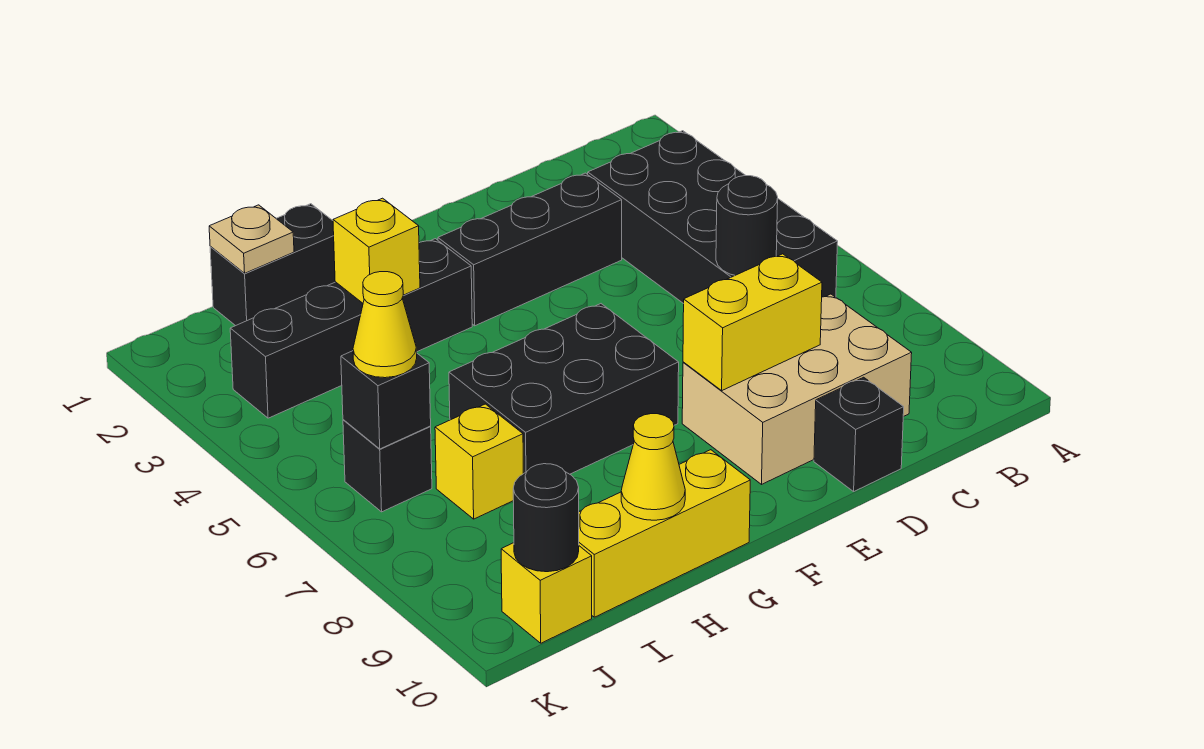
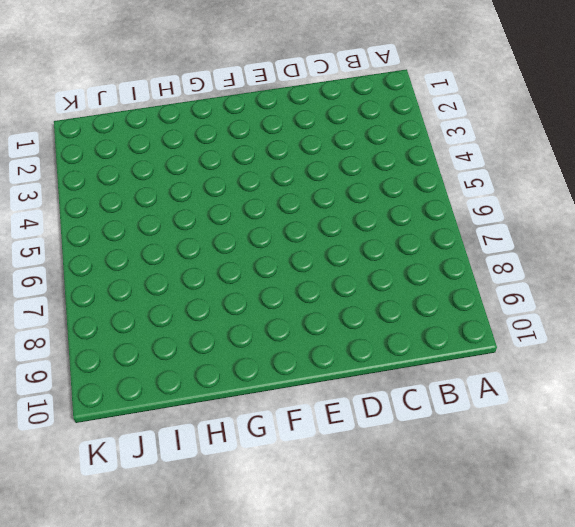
none -> black 2x4 brick [588,131,838,304]
none -> tan 2x3 brick [682,294,912,484]
none -> black 1x3 brick [438,173,622,326]

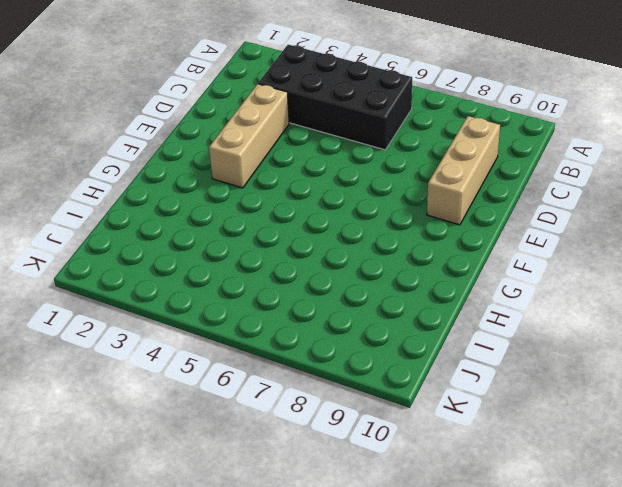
tan 1x3 brick [427,116,500,225] -> tan 2x3 brick [682,294,912,484]
tan 1x3 brick [209,84,289,188] -> black 1x3 brick [438,173,622,326]
none -> black 1x1 brick [814,377,904,491]
none -> black 2x3 brick [449,304,679,474]
none -> black 1x4 brick [230,239,472,418]

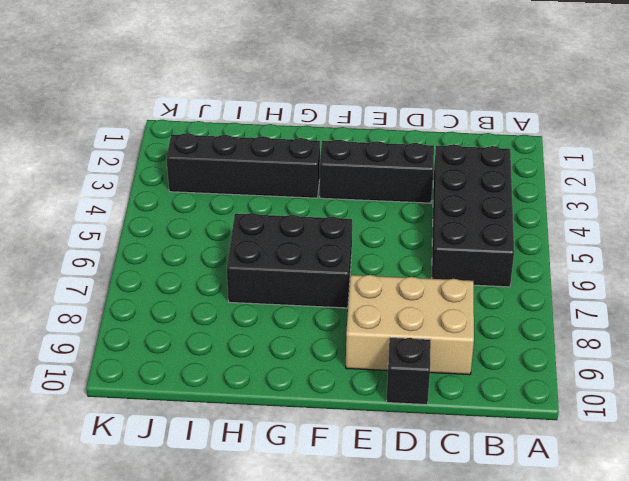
none -> yellow 1x3 brick [579,450,750,617]
none -> black 1x2 brick [210,204,335,326]
none -> yellow 1x1 brick [435,404,523,519]

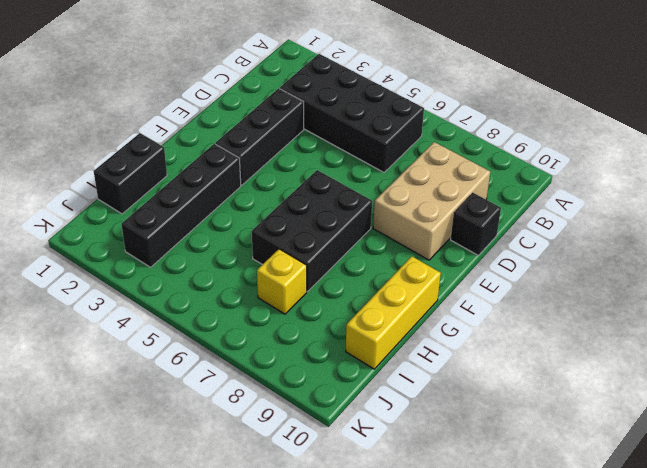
none -> black 1x1 brick [343,420,432,512]
none -> yellow 1x1 brick [501,543,592,643]
none -> black 1x1 round brick [716,176,778,275]

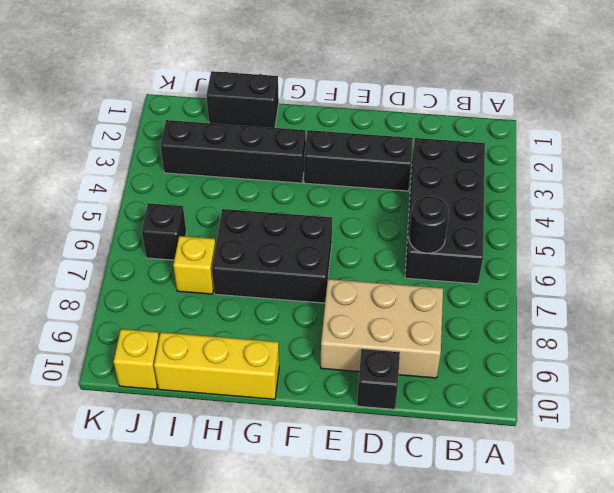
none -> yellow 1x2 brick [683,254,822,390]
none -> yellow 1x1 brick [333,198,420,303]
none -> yellow 1x1 cone [621,414,685,520]

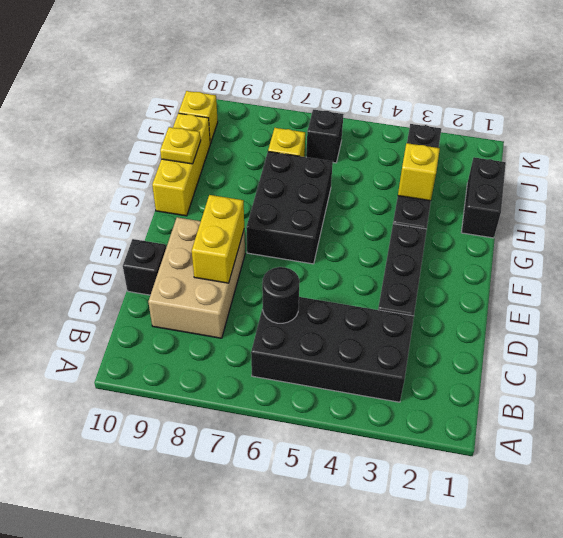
yellow 1x1 plate [160,127,201,164] -> yellow 1x1 cone [621,414,685,520]
none -> tan 1x1 plate [209,205,294,273]
none -> black 1x1 brick [341,351,431,449]
none -> black 1x1 round brick [513,464,579,572]

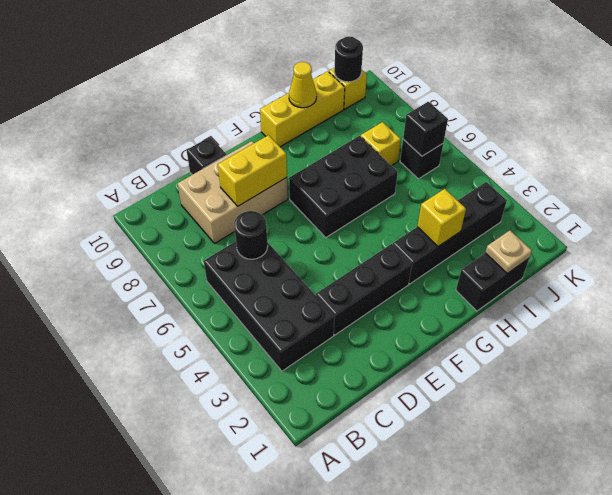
none -> yellow 1x1 cone [353,272,417,378]

